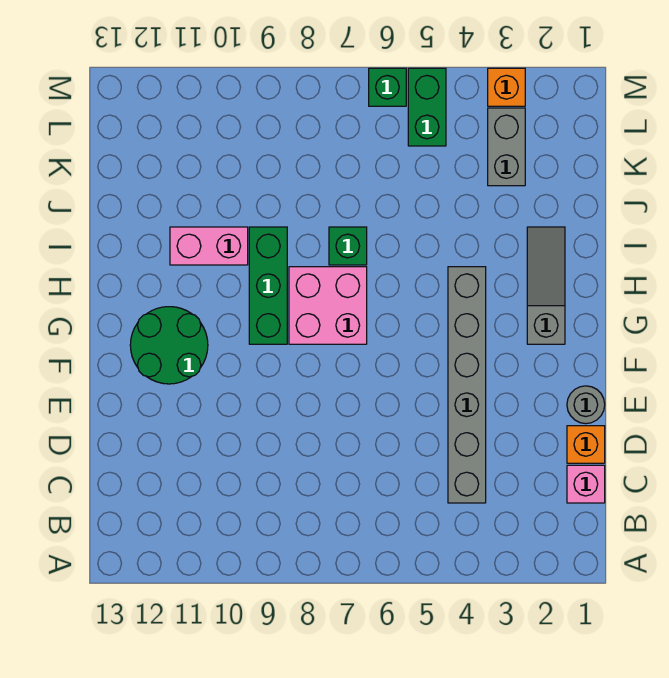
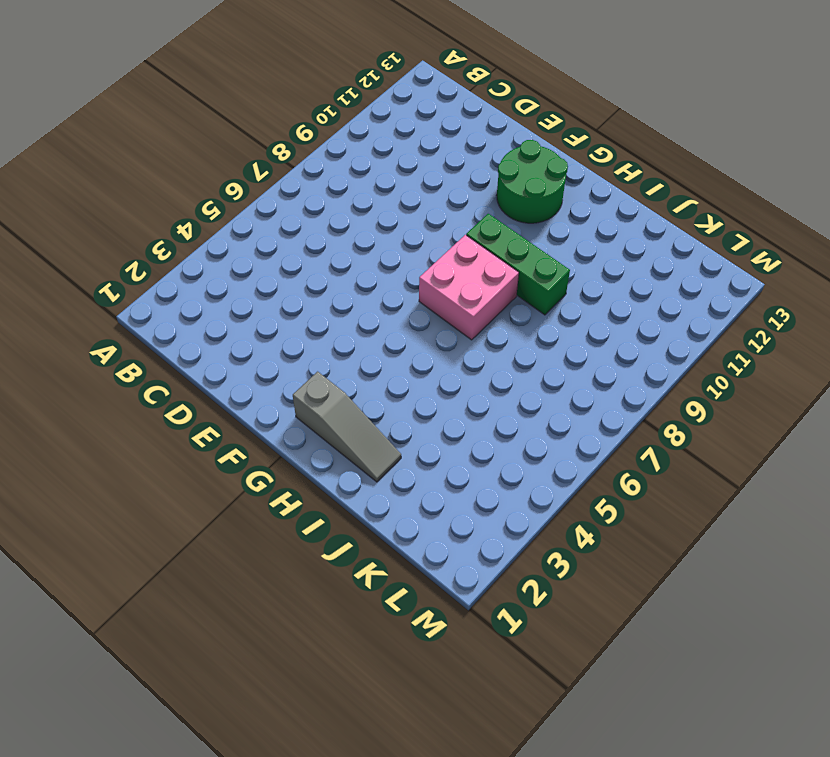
none -> pink 1x1 brick [567,465,605,503]
none -> grey 1x6 brick [448,267,486,503]
none -> orange 1x1 brick [567,426,605,463]

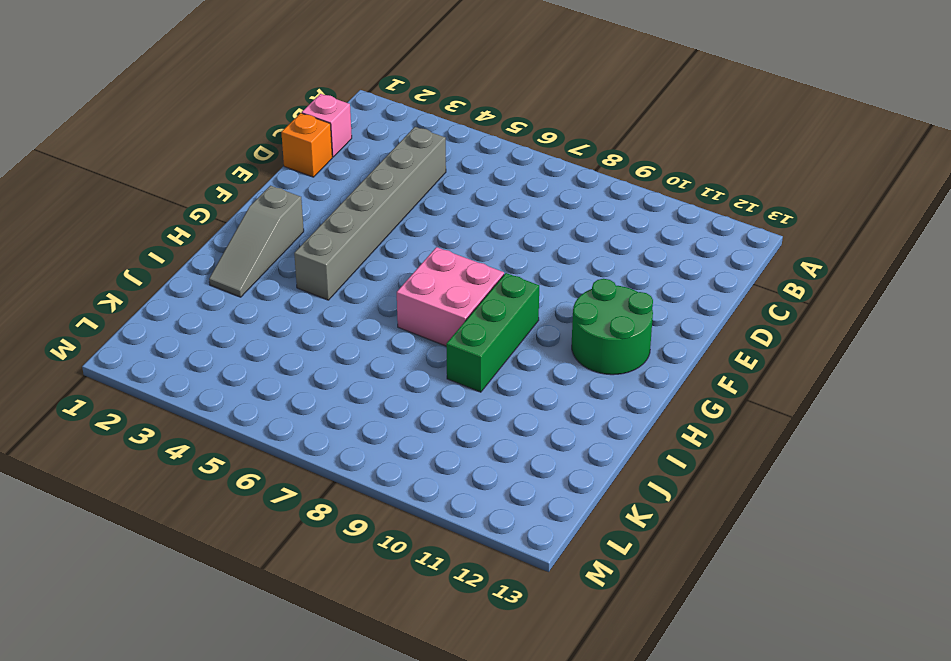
none -> grey 1x1 round brick [567,386,605,424]
none -> green 1x1 brick [329,227,367,265]
none -> pink 1x2 brick [170,227,248,265]

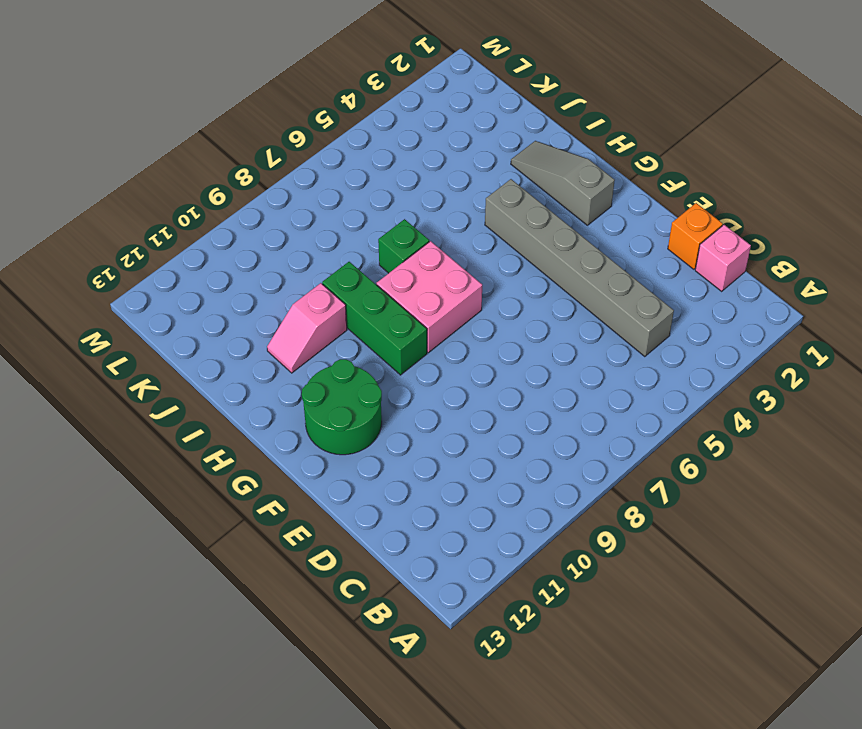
pink 1x2 slope [267,283,347,373] -> pink 1x2 brick [170,227,248,265]
none -> grey 1x1 round brick [567,386,605,424]
none -> grey 1x2 brick [488,108,525,186]
none -> green 1x2 brick [408,68,446,146]

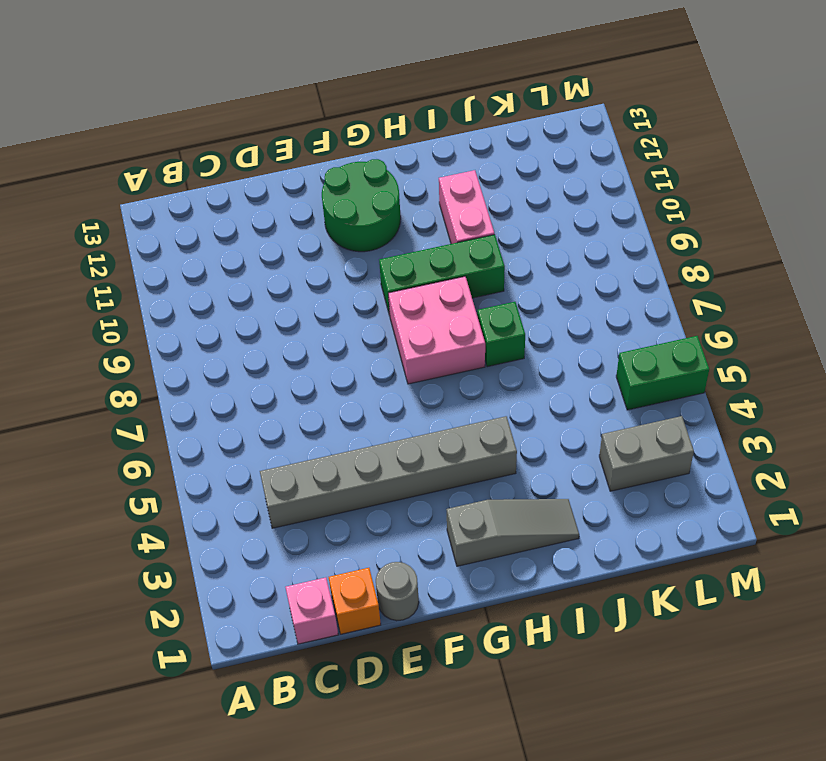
none -> orange 1x1 brick [488,68,525,106]
none -> green 1x1 brick [369,68,406,106]

